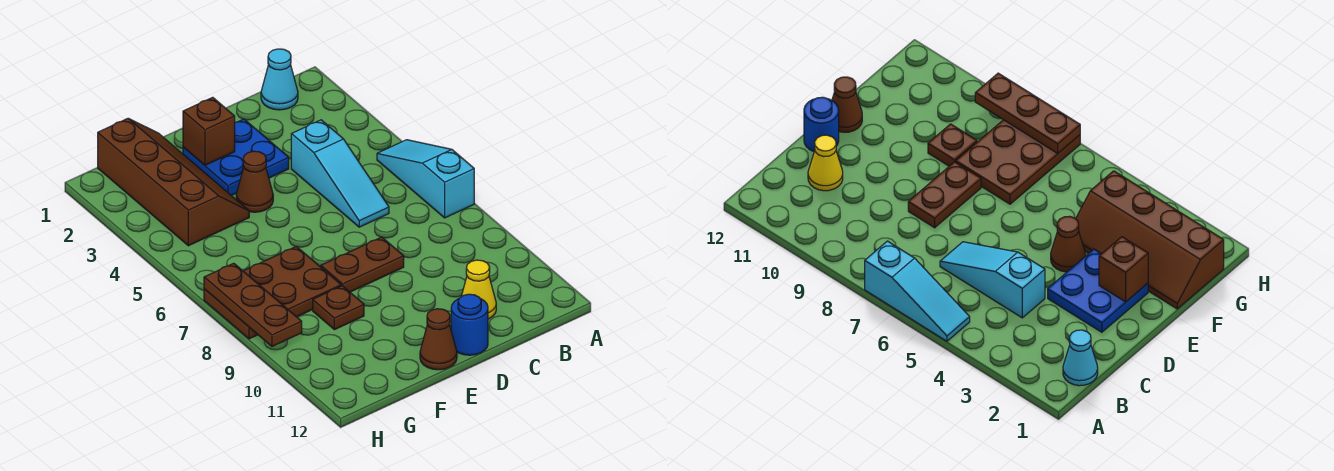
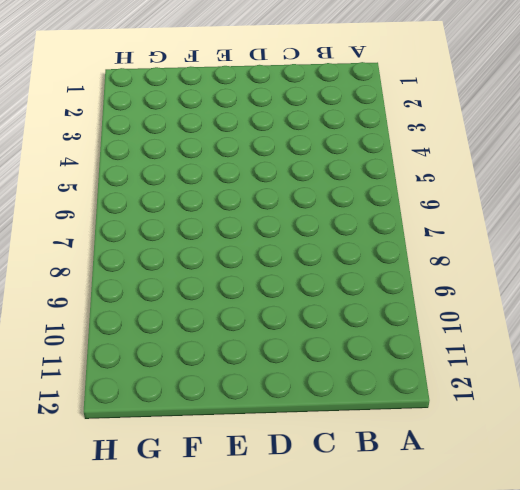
none -> cyan 1x3 slope [377,140,474,218]
none -> cyan 1x1 cone [261,49,298,110]
none -> cyan 1x3 slope [291,120,389,227]

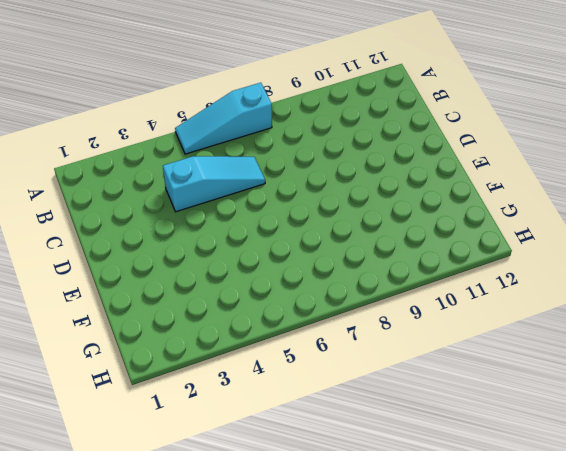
none -> cyan 1x1 cone [261,49,298,110]
none -> yellow 1x1 cone [461,260,496,319]
none -> blue 2x2 plate [183,119,289,196]

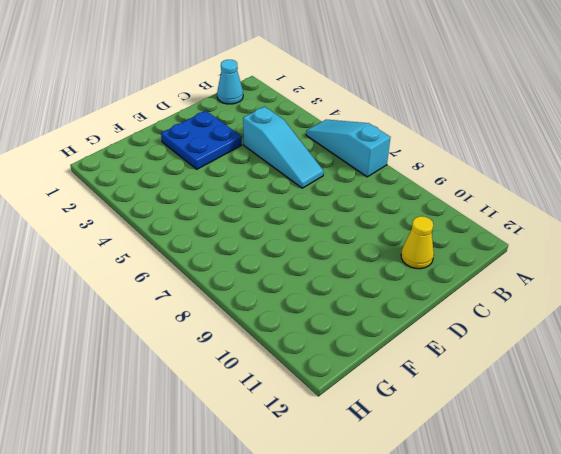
none -> brown 1x2 plate [321,237,404,292]
none -> blue 1x1 round brick [451,294,488,355]
none -> brown 1x1 cone [236,151,273,212]

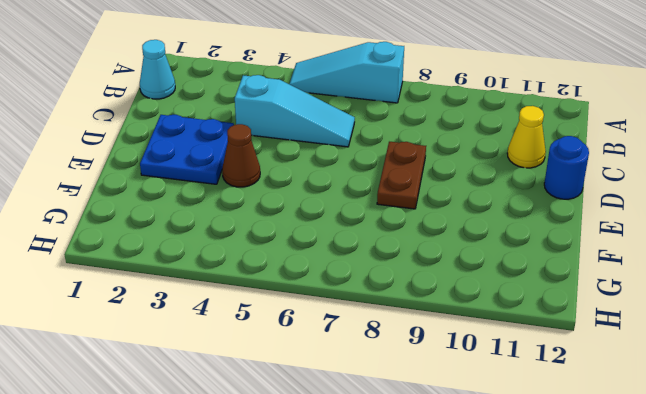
none -> brown 1x1 cone [420,309,457,370]
none -> brown 2x4 slope [98,119,249,246]
none -> brown 2x3 plate [204,246,341,339]

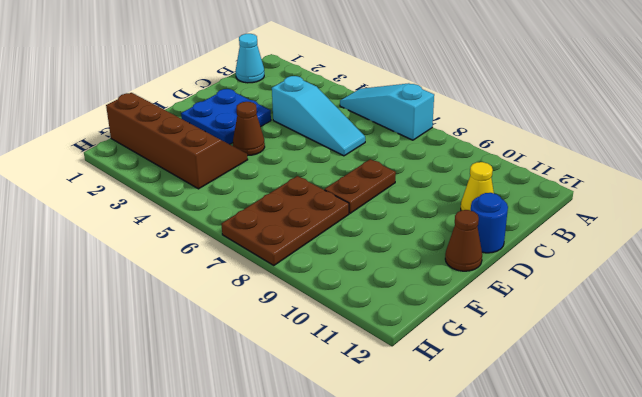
none -> brown 1x1 plate [313,286,364,330]
none -> brown 1x1 brick [183,97,235,165]
none -> brown 1x3 plate [204,263,302,346]

